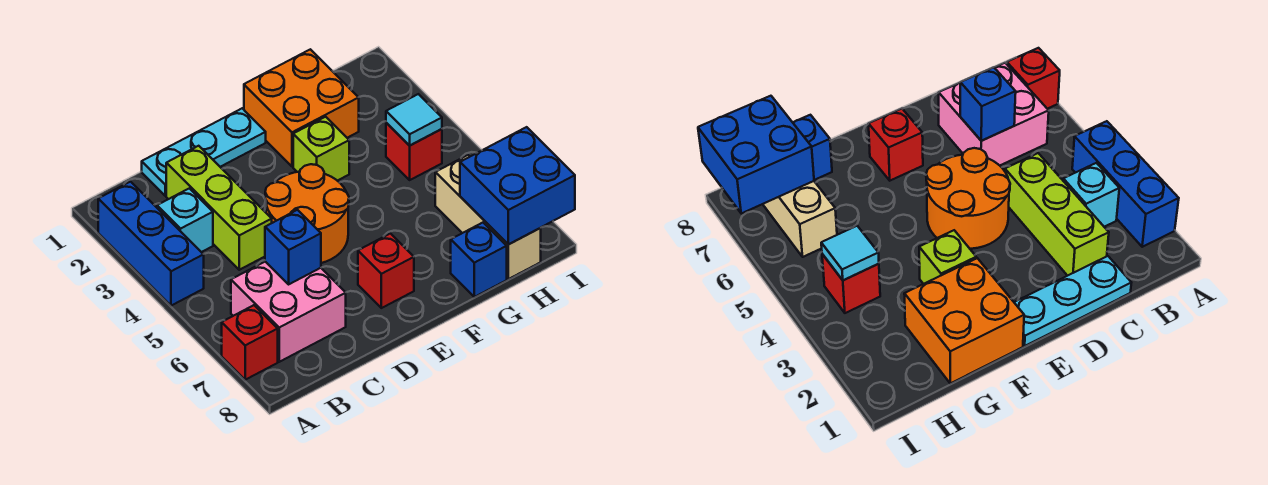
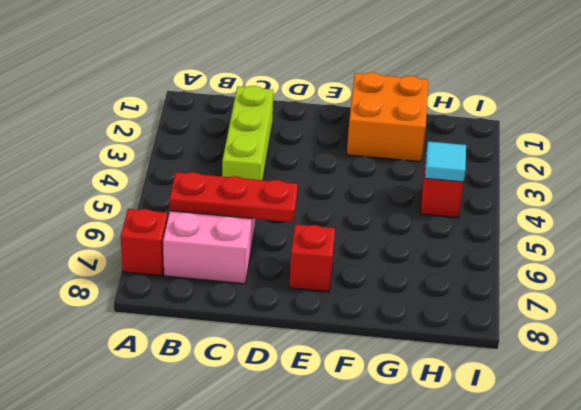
red 1x3 plate [169,172,298,222] -> blue 1x1 brick [265,210,321,284]
none -> blue 1x3 brick [98,182,204,306]
none -> cyan 1x1 brick [157,188,213,252]
none -> cyan 1x3 plate [142,108,266,196]

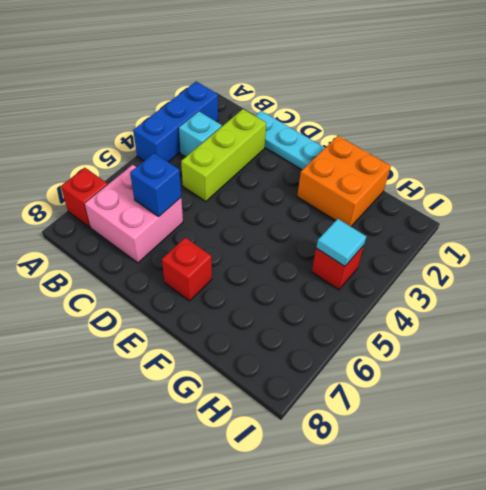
none -> orange 2x2 round brick [265,164,349,263]
none -> lime 1x1 brick [293,117,349,181]
none -> blue 1x1 brick [451,223,507,297]

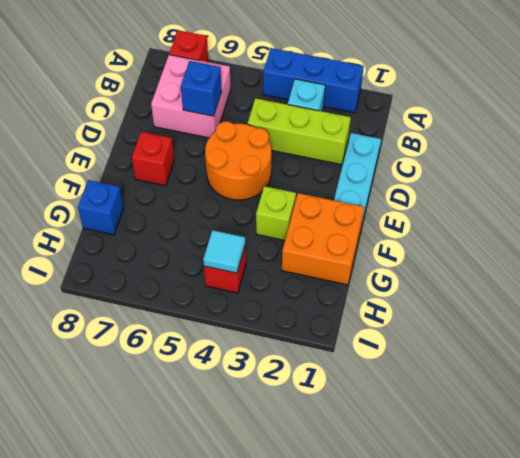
none -> tan 1x3 brick [435,155,541,279]
none -> blue 2x2 brick [460,127,575,244]

